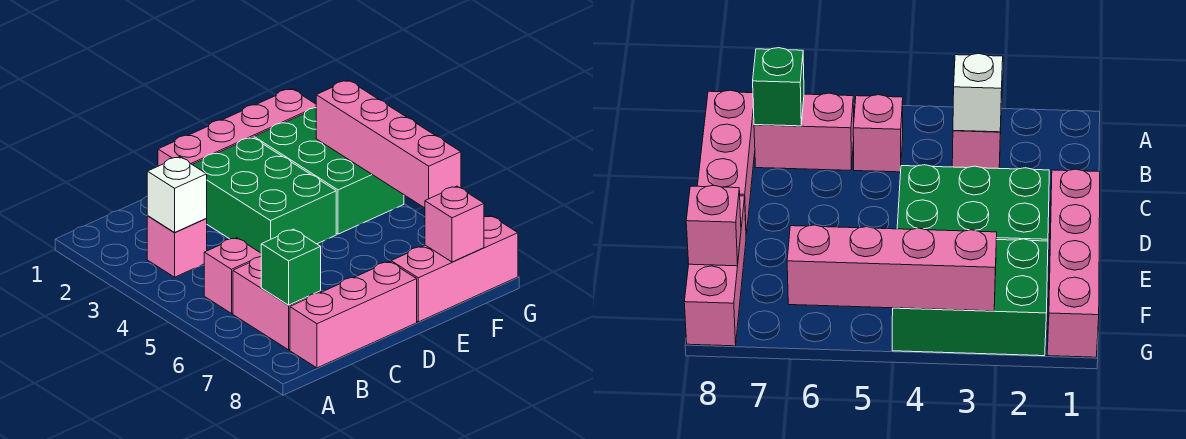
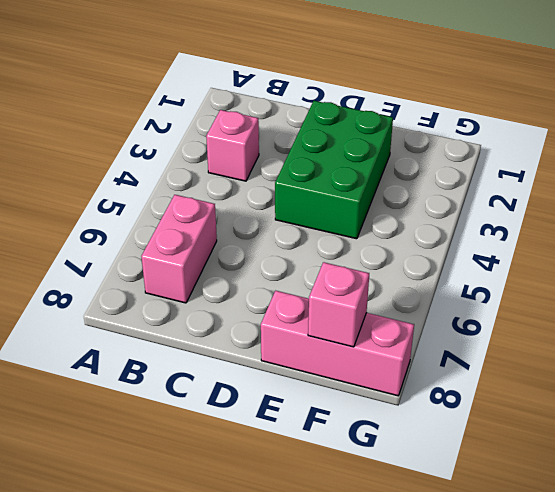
none -> pink 1x1 brick [204,238,261,313]
none -> pink 1x3 brick [290,262,417,368]
none -> pink 1x4 brick [158,89,316,166]

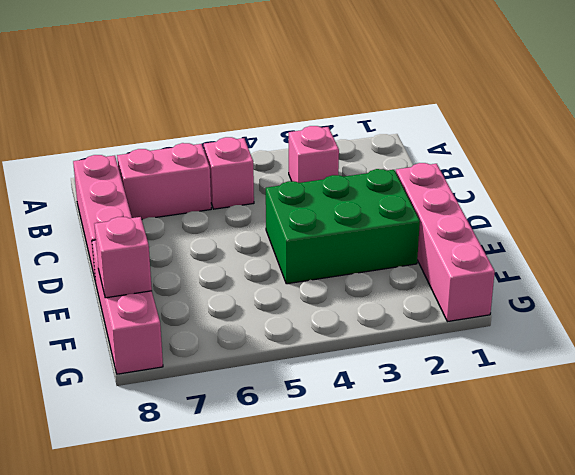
none -> green 2x3 brick [254,108,404,234]
none -> white 1x1 brick [147,157,207,232]
none -> green 1x1 brick [261,229,321,305]

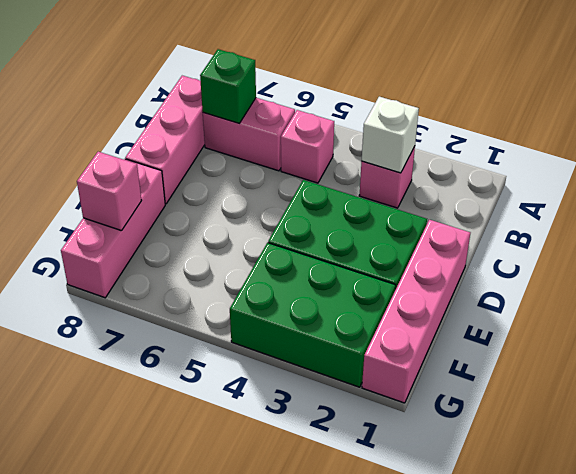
none -> pink 1x4 brick [316,80,461,208]

